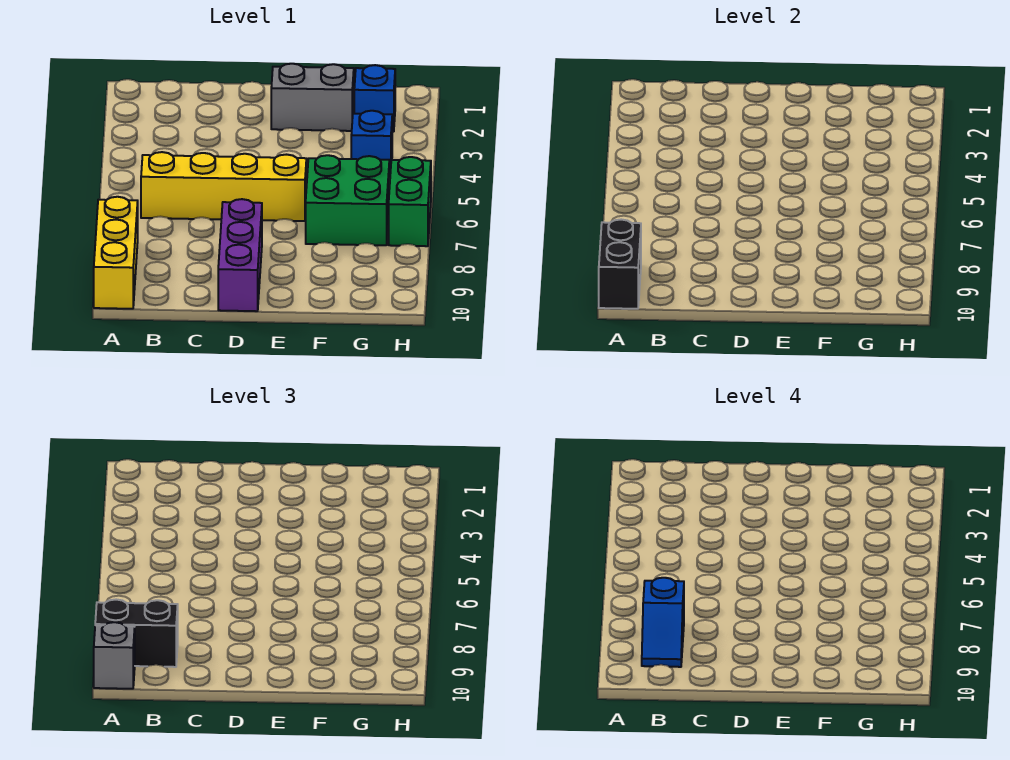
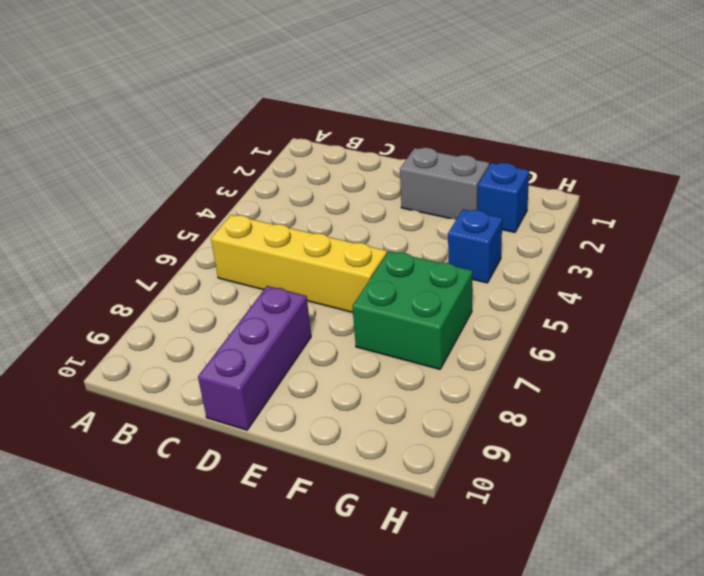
none -> yellow 1x3 brick [94,197,138,309]
none -> green 1x2 brick [389,157,431,246]
none -> black 1x2 brick [599,220,641,309]

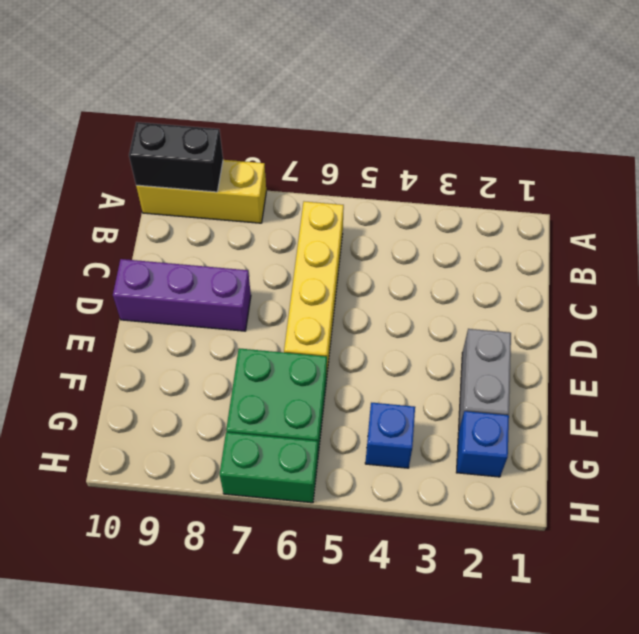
none -> black 1x2 brick [95,600,178,667]
none -> grey 1x1 brick [94,622,135,689]
none -> blue 1x2 slope [642,578,684,667]

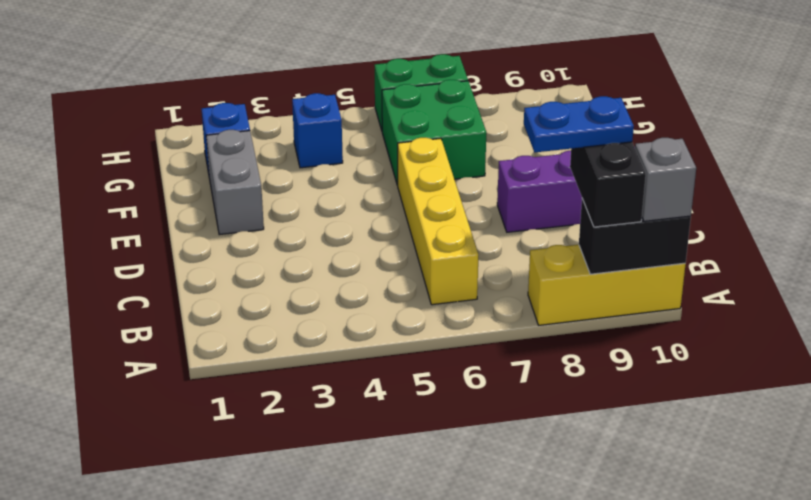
blue 1x2 plate [524,96,634,153] -> blue 1x2 slope [642,578,684,667]

